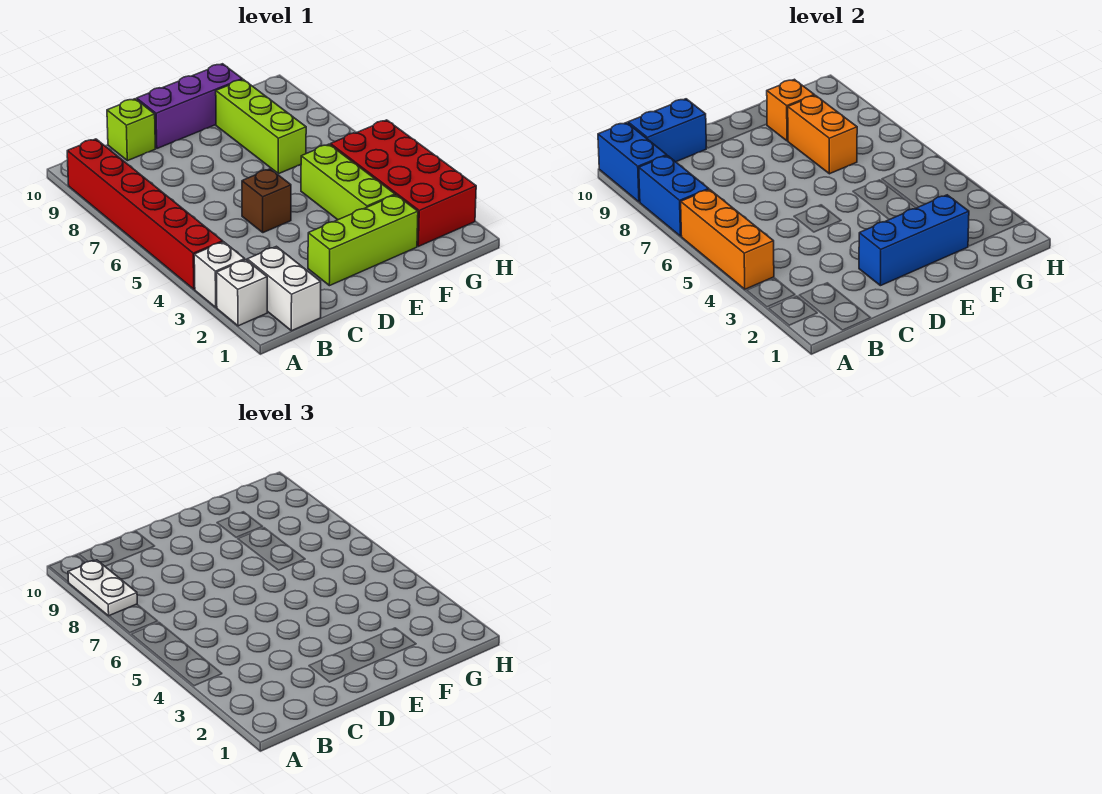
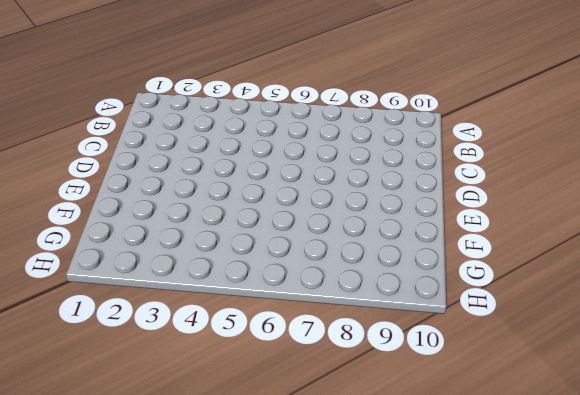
none -> white 1x1 brick [216,260,267,326]
none -> white 1x1 brick [194,242,245,307]
none -> red 1x6 brick [67,139,223,289]

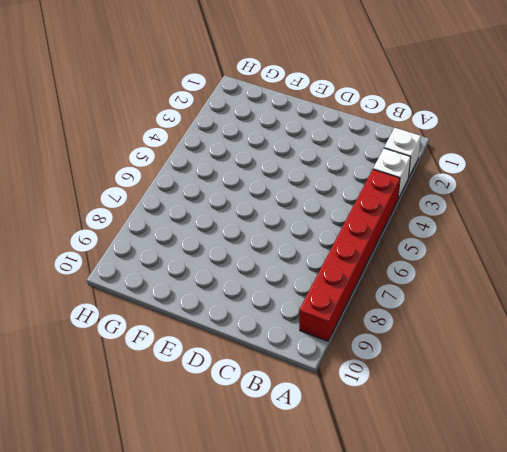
none -> white 1x2 brick [247,246,321,331]
none -> lime 1x1 brick [107,99,155,161]
none -> lime 1x3 brick [308,195,418,286]

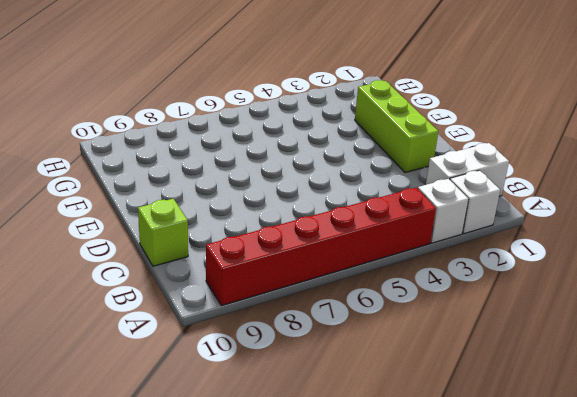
none -> brown 1x1 brick [242,169,291,233]
none -> purple 1x3 brick [137,64,242,148]
none -> lime 1x3 brick [301,144,395,220]

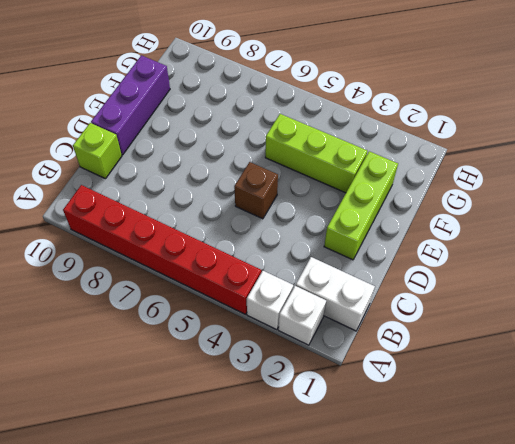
none -> lime 1x3 brick [216,79,306,174]
none -> red 2x4 brick [330,120,476,246]
none -> orange 1x3 brick [681,189,774,289]

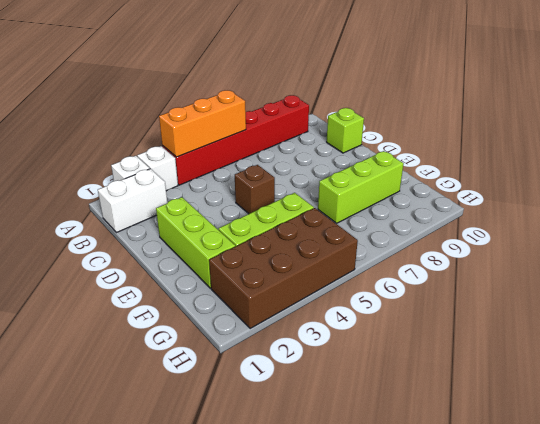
brown 2x4 brick [209,208,358,328] -> red 2x4 brick [330,120,476,246]
none -> purple 1x3 brick [137,64,242,148]
none -> blue 1x2 brick [639,156,709,236]
none -> blue 1x2 brick [598,123,667,202]

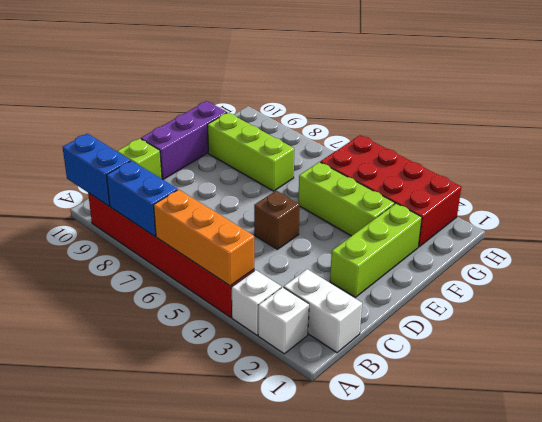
none -> blue 1x2 brick [628,99,706,162]
none -> blue 1x3 brick [859,195,969,286]
none -> orange 1x2 brick [788,95,857,174]

